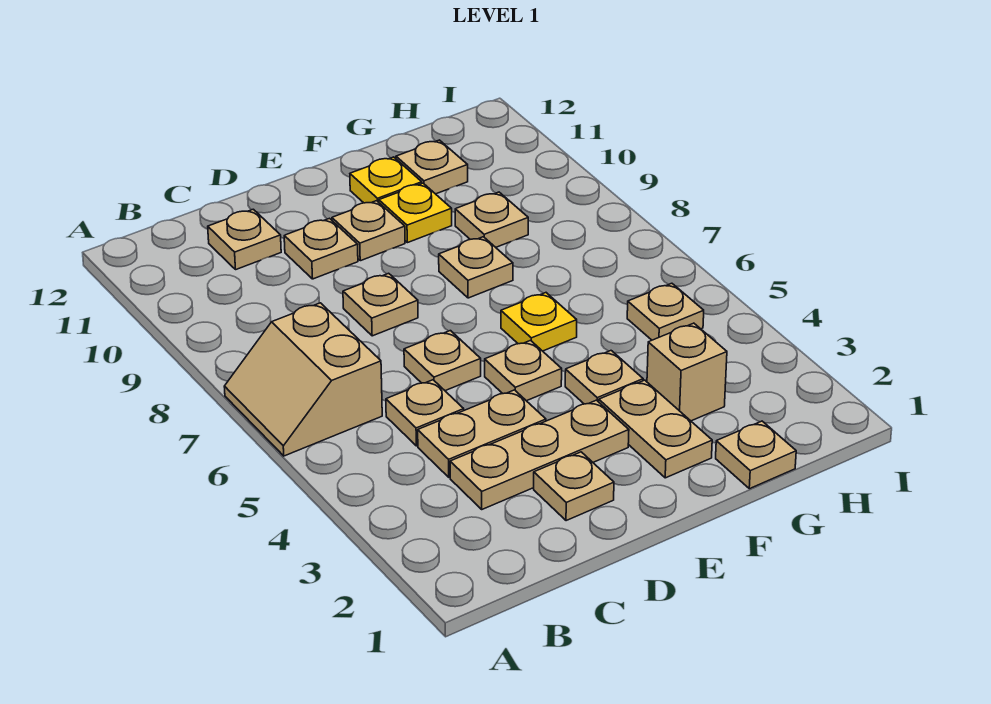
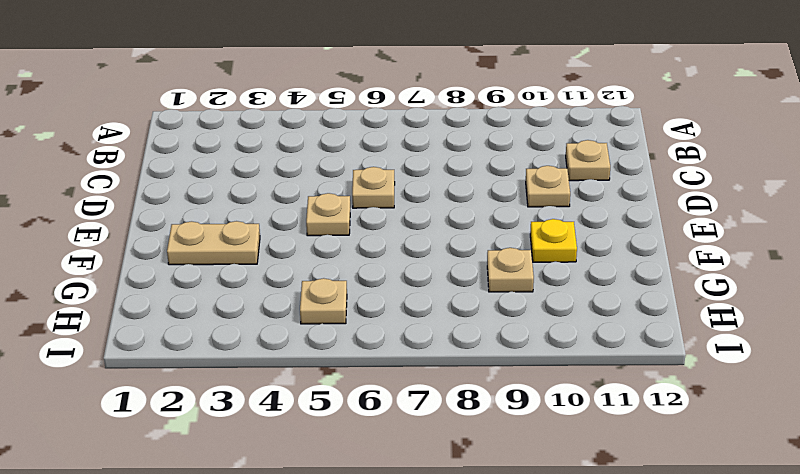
none -> tan 2x2 slope [224,303,382,456]
none -> tan 1x3 plate [450,400,629,509]
none -> tan 1x2 plate [418,390,546,477]

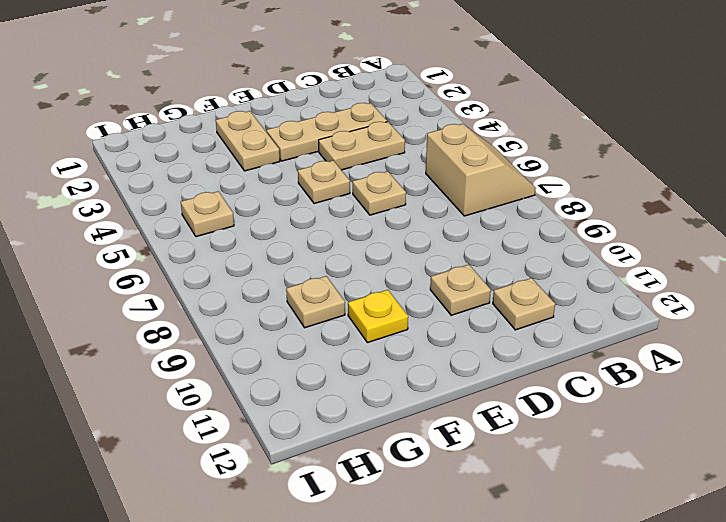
none -> tan 1x1 plate [386,380,464,446]
none -> tan 1x1 plate [534,452,614,521]
none -> tan 1x1 plate [343,273,418,336]

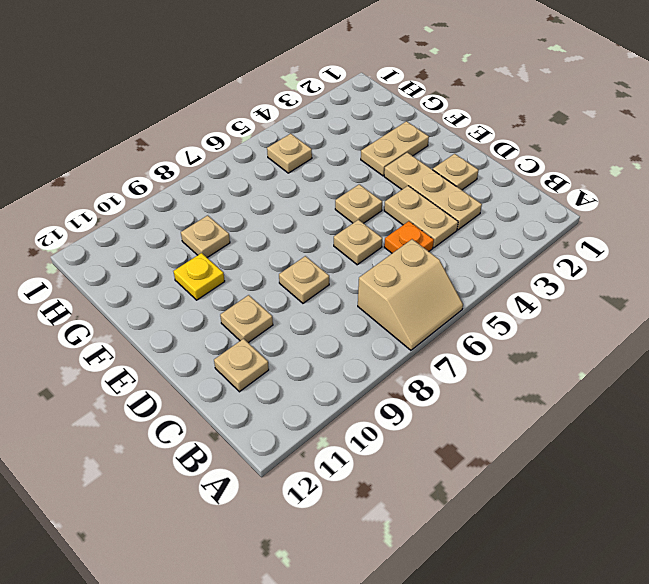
orange 1x1 plate [384,221,434,253] -> tan 1x1 plate [386,380,464,446]
none -> tan 1x1 plate [332,201,405,261]
none -> tan 1x1 plate [565,351,643,404]
none -> yellow 1x1 plate [501,293,577,351]

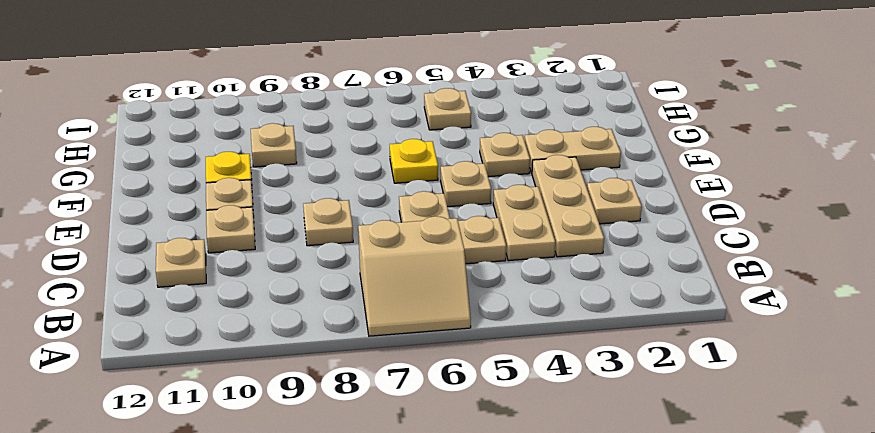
none -> tan 1x1 plate [439,237,513,298]
none -> yellow 1x1 plate [350,157,422,203]
none -> tan 1x1 plate [716,421,796,489]

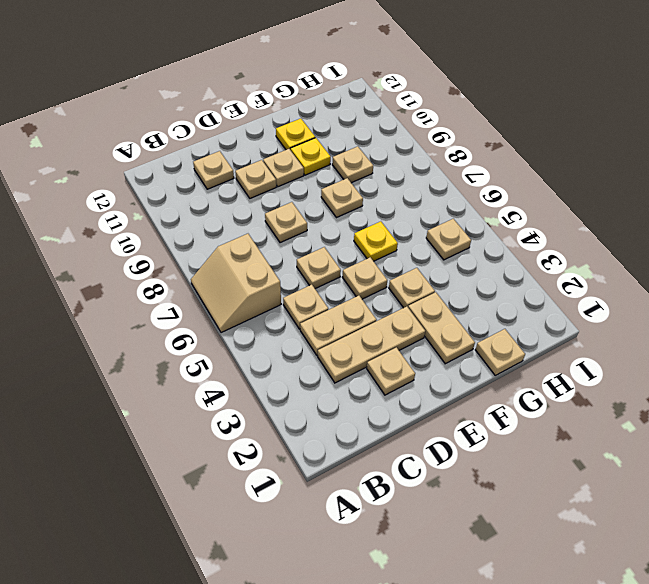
none -> tan 1x1 brick [647,323,727,421]
none -> tan 1x1 plate [396,140,468,194]

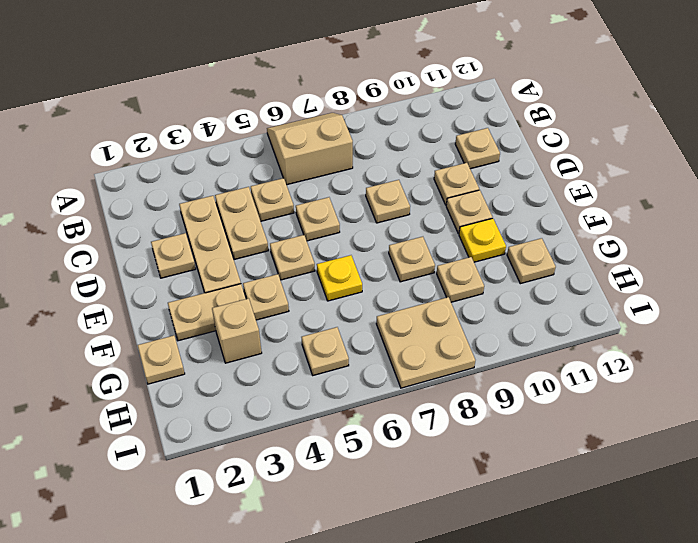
tan 2x2 plate [376,297,475,388] -> none
none -> yellow 1x1 plate [350,157,422,203]

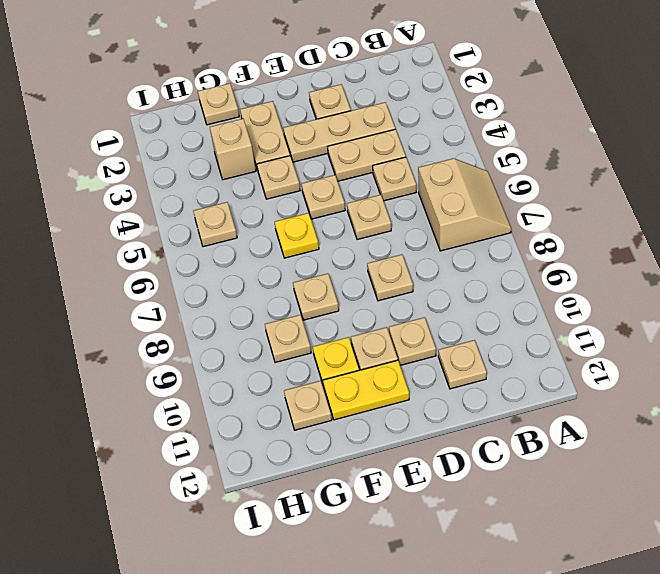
yellow 1x2 plate [323,360,409,420] -> yellow 1x1 plate [350,157,422,203]

